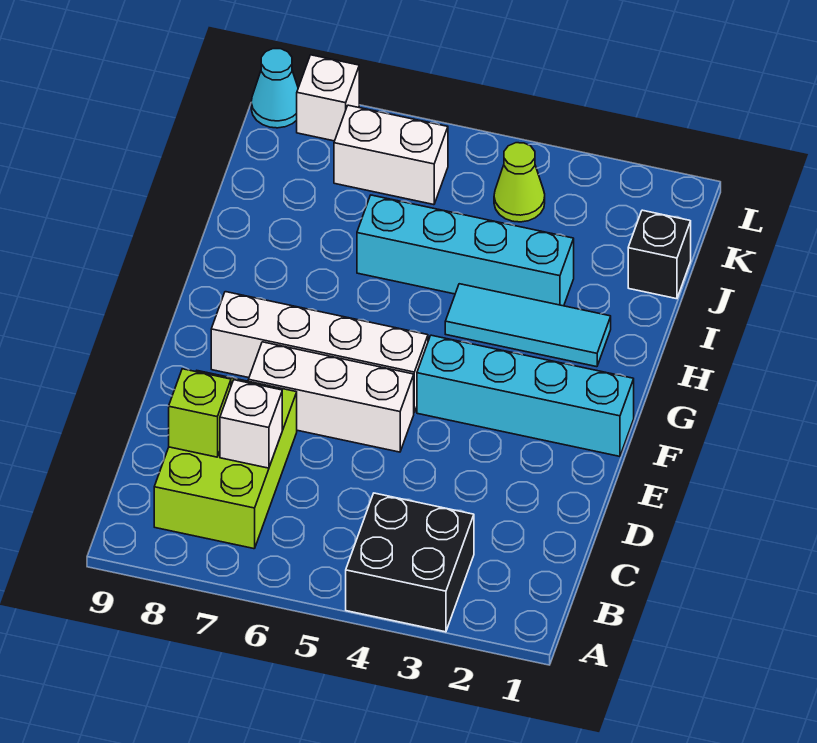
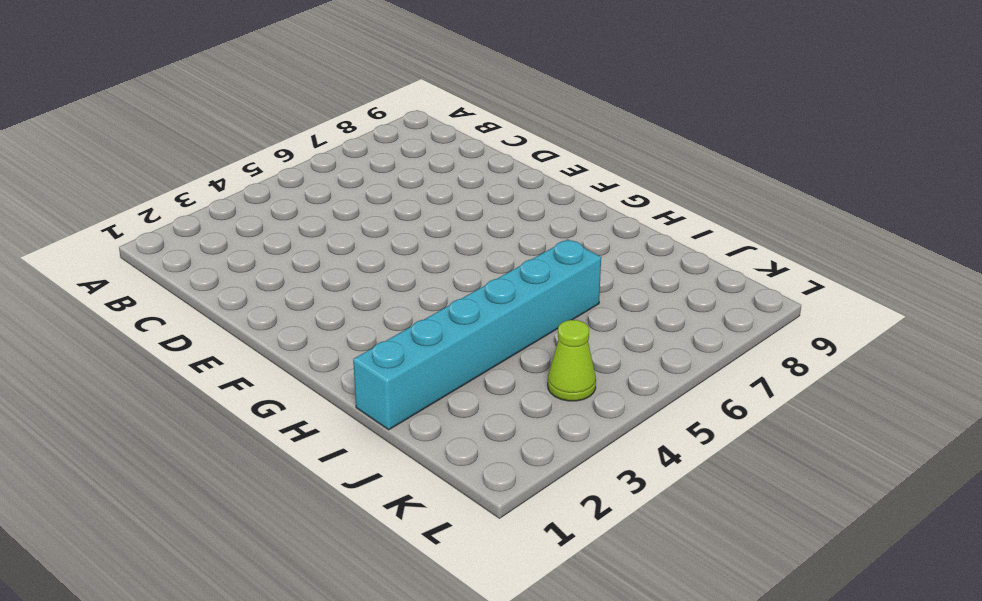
cyan 1x6 brick [353,239,601,430] -> cyan 1x4 brick [357,195,574,306]
none -> black 2x2 brick [346,493,474,632]
none -> lime 2x3 brick [154,371,297,549]
none -> white 1x3 brick [248,342,414,452]

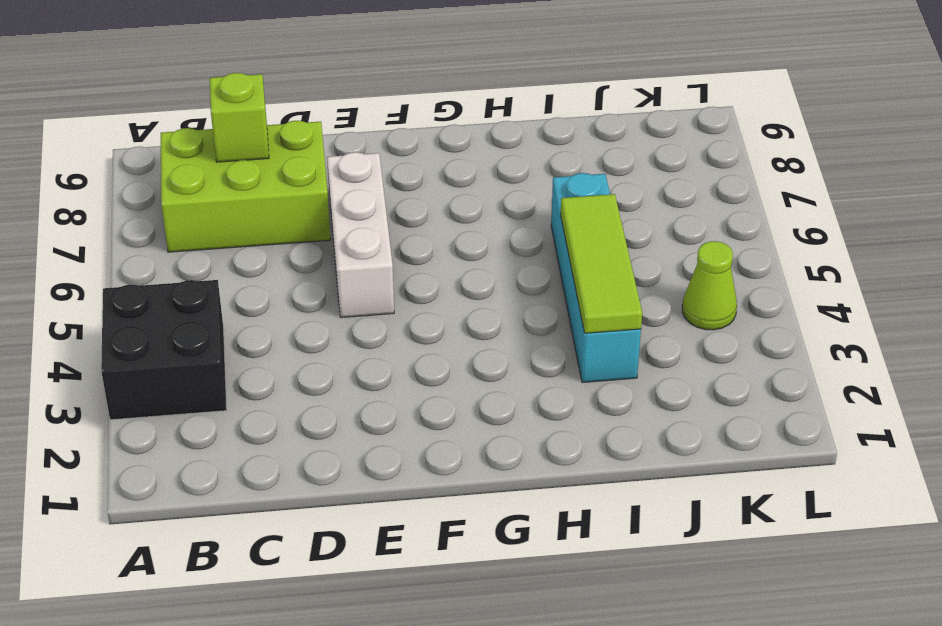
lime 1x3 tile [561,194,642,333] -> none
none -> cyan 1x4 brick [417,335,634,456]
none -> white 1x4 brick [211,292,428,412]
none -> cyan 1x3 tile [445,284,611,367]

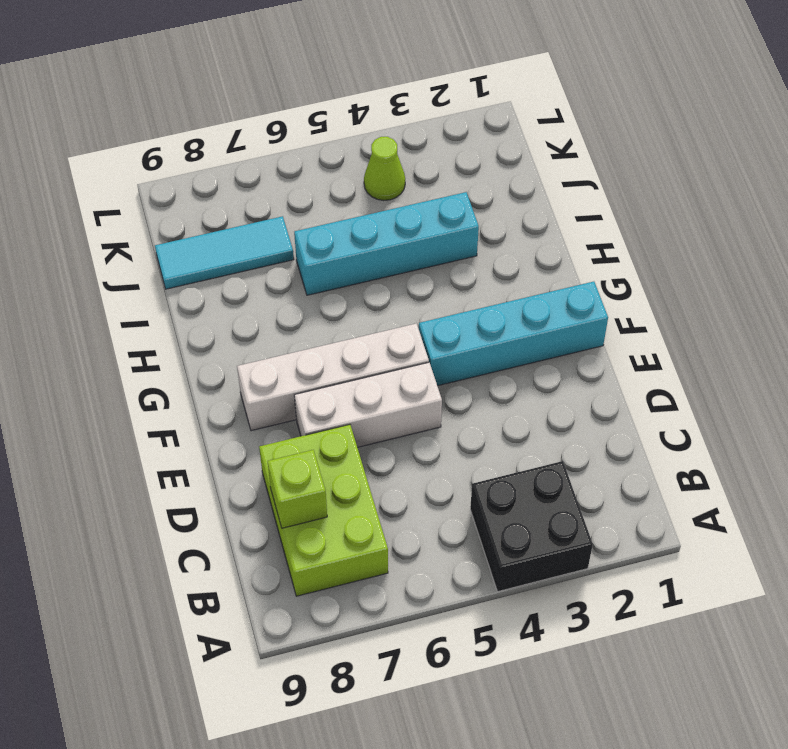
cyan 1x3 tile [155,216,294,289] -> cyan 1x3 tile moved to [445,284,611,367]
none -> black 1x1 brick [628,210,691,299]
none -> white 1x2 brick [334,105,448,205]
none -> white 1x1 brick [297,55,359,141]

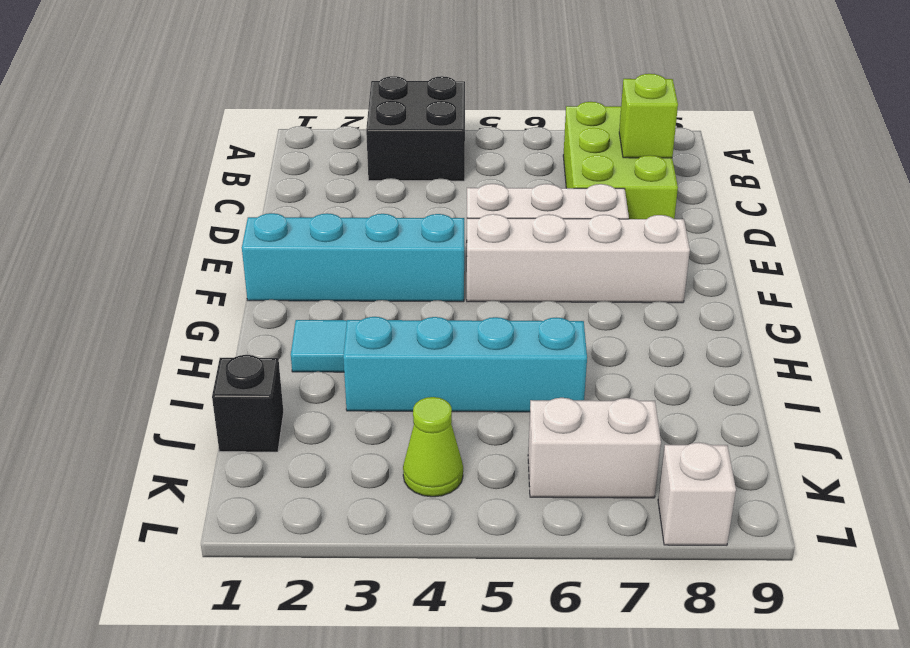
none -> cyan 1x1 cone [251,49,298,128]
none -> white 1x1 brick [220,380,282,468]

